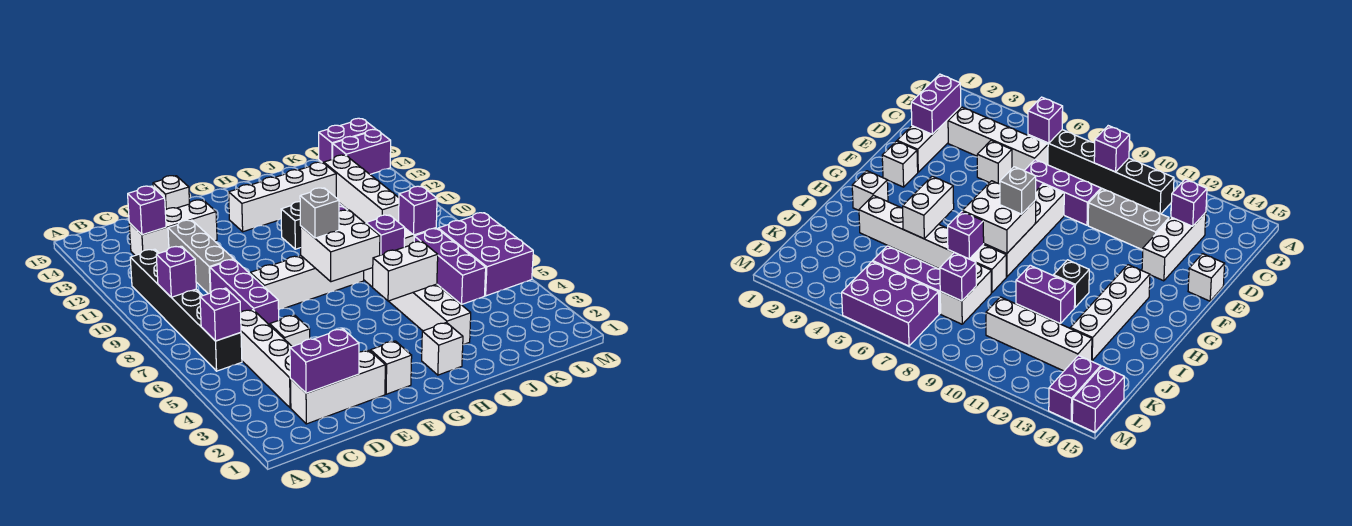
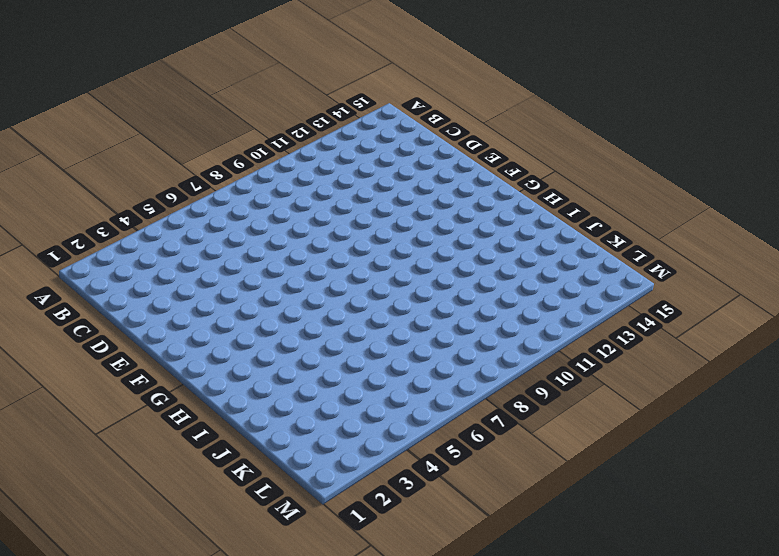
none -> black 1x6 brick [130,249,242,371]
none -> white 1x3 brick [290,350,385,424]
none -> white 1x4 brick [241,310,292,408]
none -> white 1x3 brick [129,200,217,255]

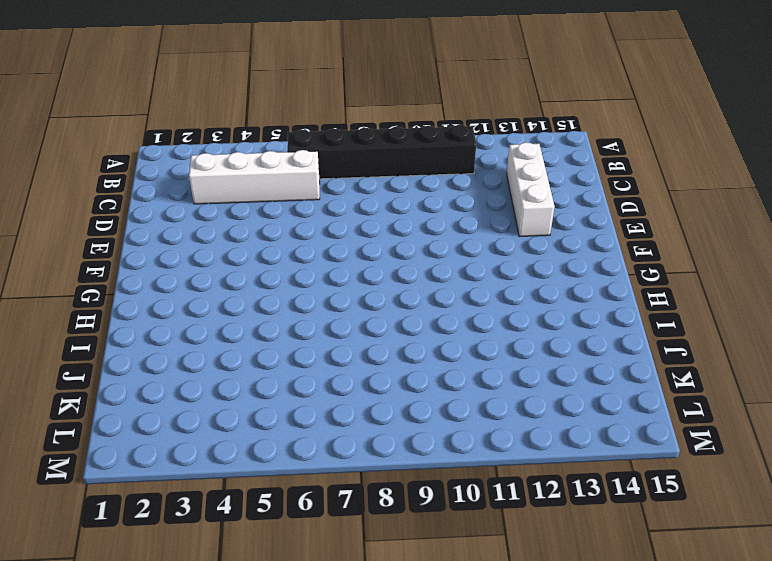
none -> white 1x3 brick [290,350,385,424]
none -> white 1x1 brick [270,315,310,346]
none -> purple 1x3 brick [210,259,279,325]
none -> grey 1x3 brick [168,220,234,294]

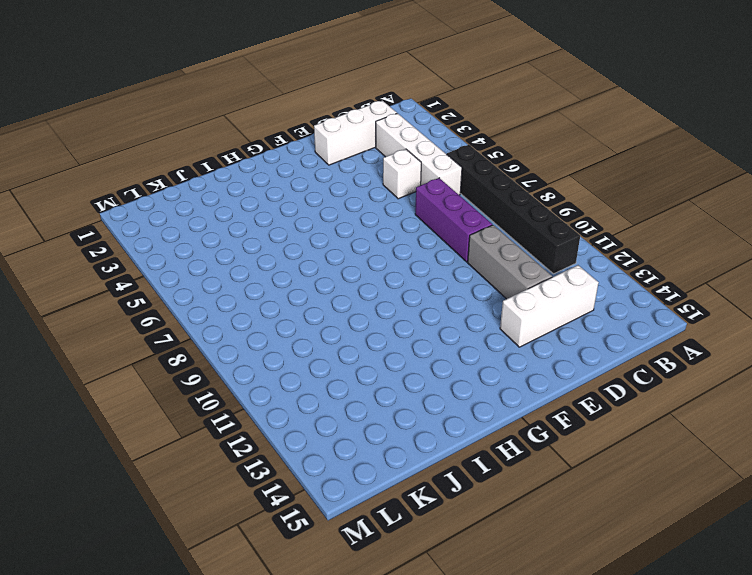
none -> white 1x4 brick [250,256,364,309]
none -> white 1x1 brick [153,176,190,210]
none -> white 1x1 brick [371,341,412,394]
none -> white 1x4 brick [229,162,336,232]

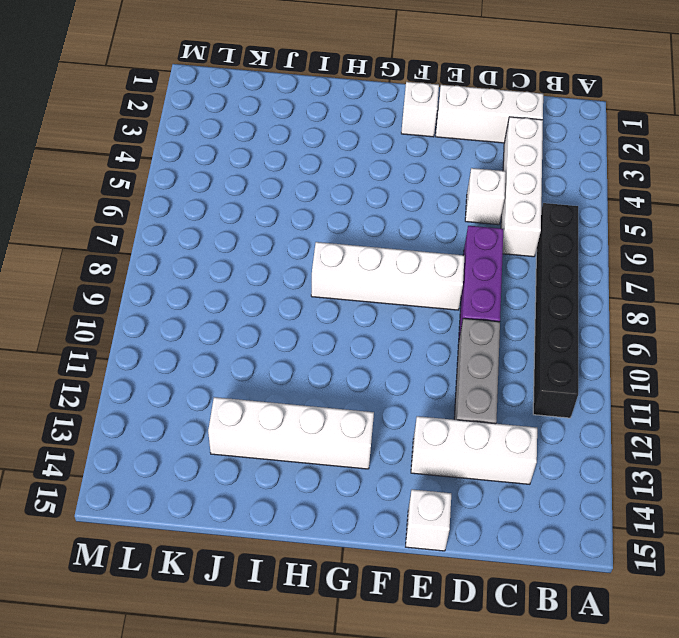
none -> white 1x1 brick [422,323,463,375]
none -> black 1x1 brick [281,202,301,249]
none -> white 1x6 brick [364,268,471,345]
none -> purple 1x2 brick [1016,265,1075,324]

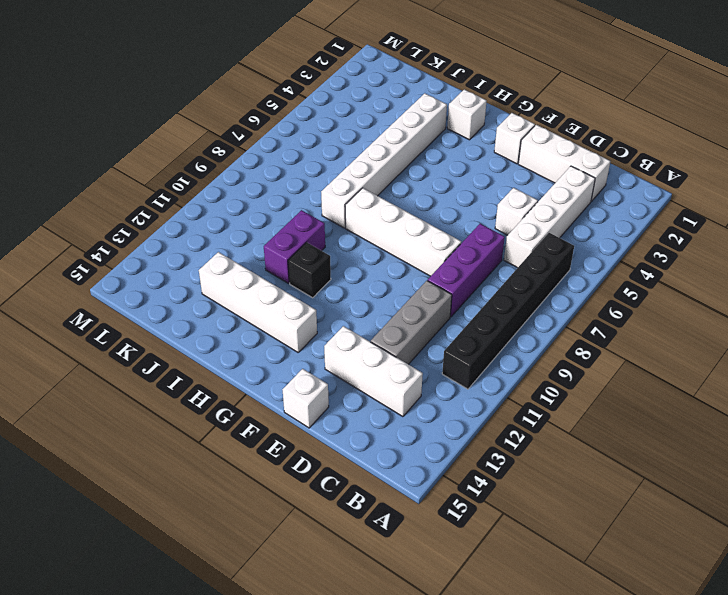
none -> white 1x2 brick [940,264,991,324]
none -> purple 1x3 brick [414,228,486,305]
none -> white 1x4 brick [324,155,399,224]
none -> purple 2x3 brick [438,213,533,296]

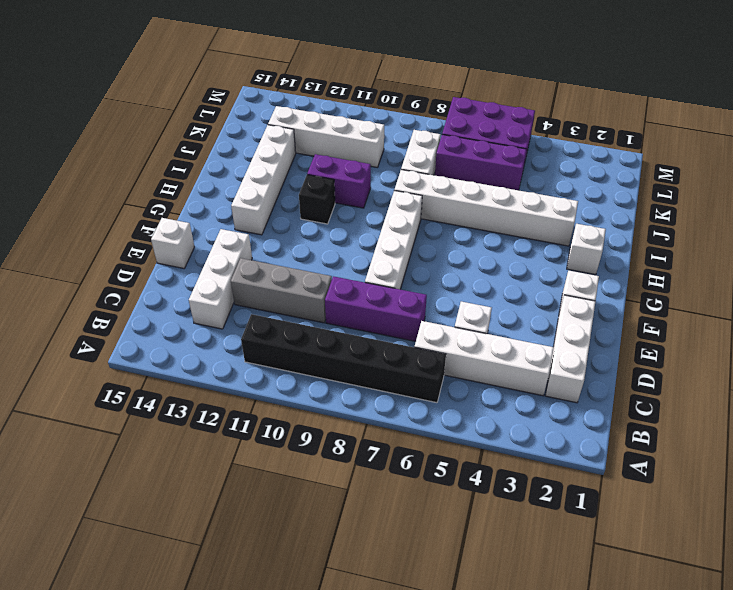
none -> purple 1x2 brick [333,129,391,174]
none -> purple 1x2 brick [319,118,376,163]
none -> purple 1x1 brick [200,288,241,341]
none -> purple 1x1 brick [156,246,196,297]

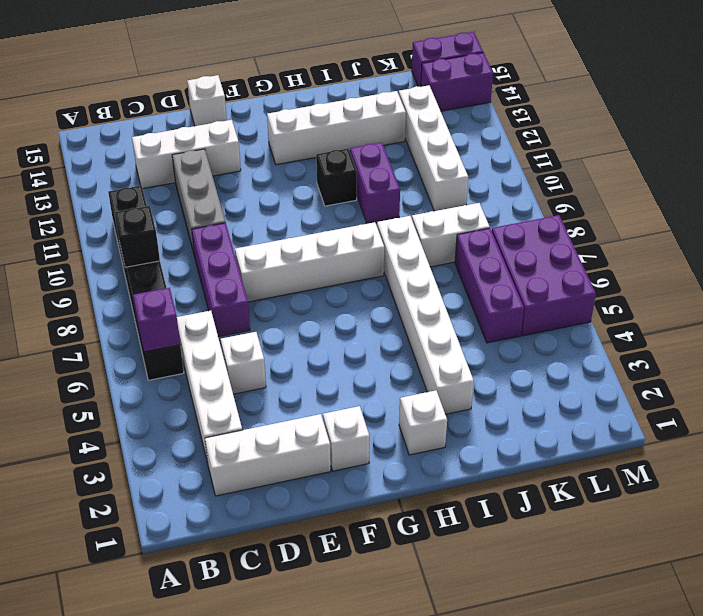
black 1x1 brick [115,206,160,267] -> purple 1x1 brick [156,246,196,297]
none -> purple 1x2 brick [290,329,359,393]
none -> purple 1x1 brick [128,186,166,235]
none -> white 2x2 brick [300,210,380,282]
none -> white 1x2 brick [373,241,438,301]

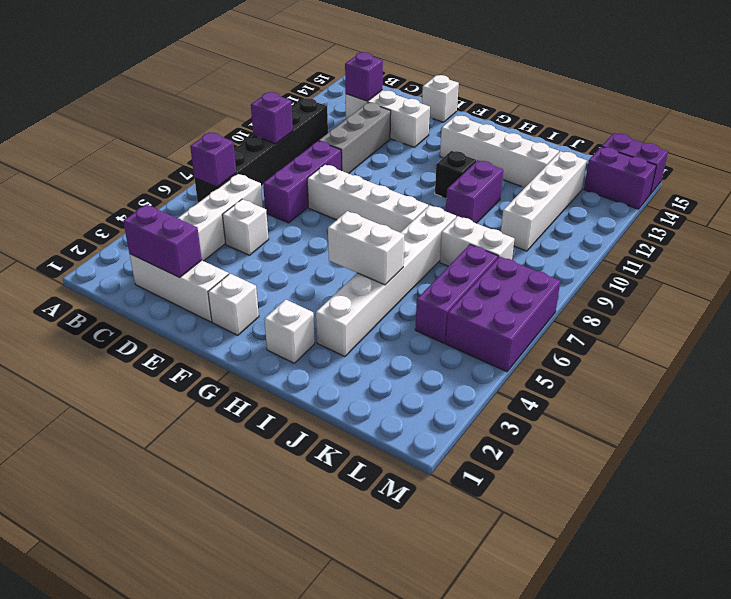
none -> white 2x2 brick [300,210,380,282]
none -> purple 1x1 brick [366,215,405,255]
none -> purple 1x1 brick [399,186,437,235]
none -> grey 1x1 brick [300,188,339,238]

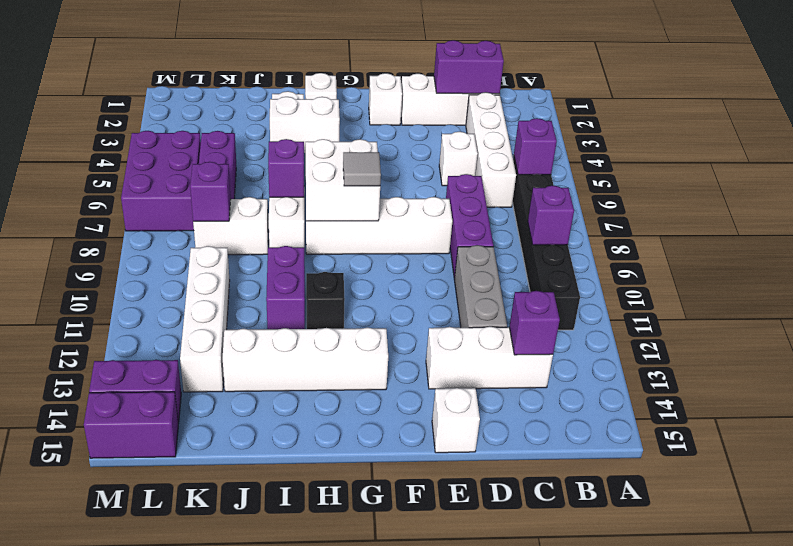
grey 1x1 tile [343,152,381,186] -> grey 1x1 brick [300,188,339,238]

